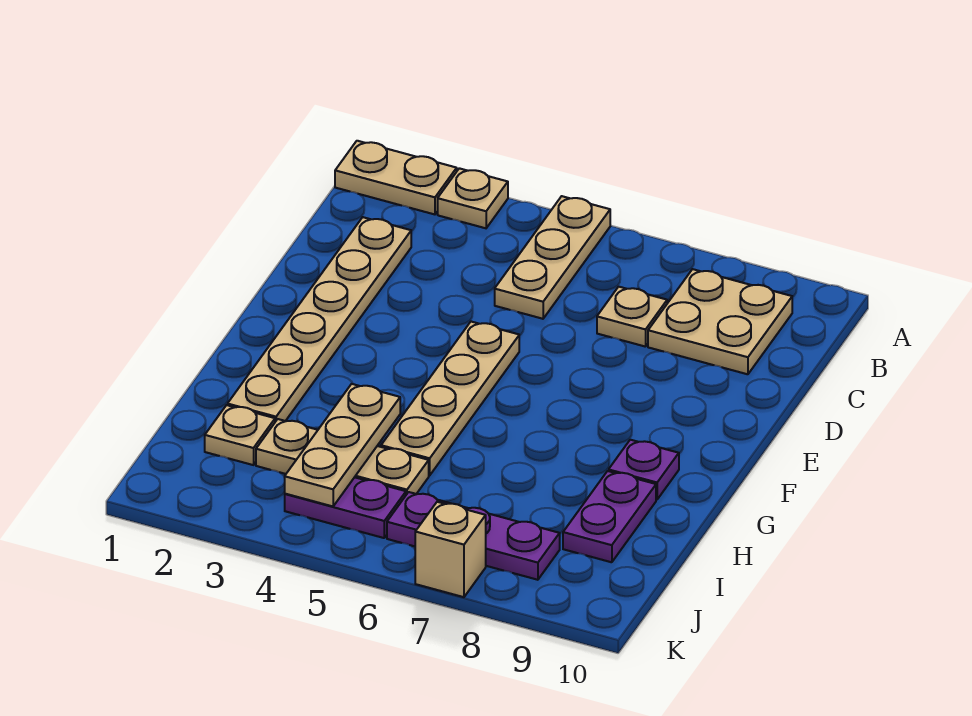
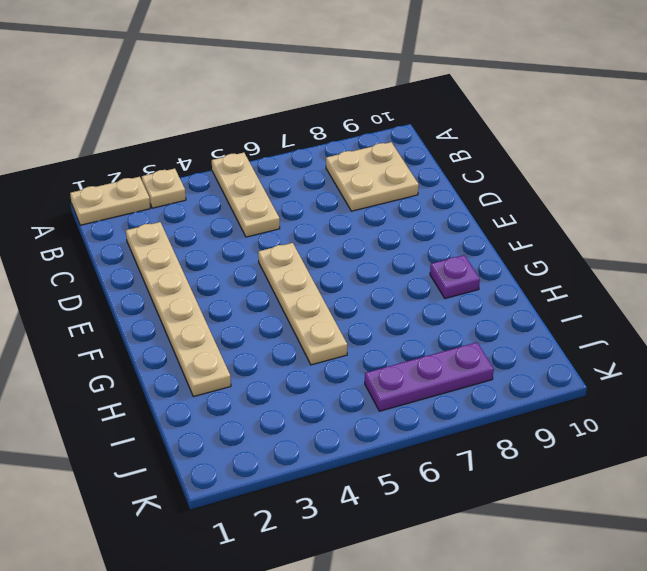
none -> tan 1x1 plate [597,287,667,347]
none -> purple 1x2 plate [563,471,656,562]
none -> tan 1x1 plate [205,405,275,465]

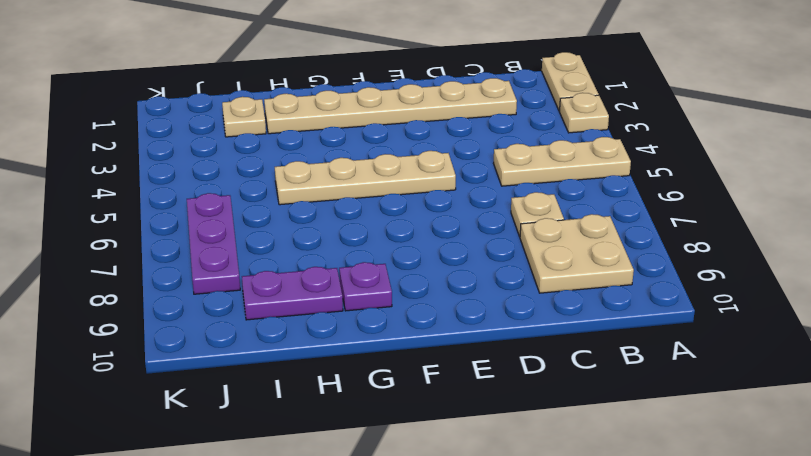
none -> tan 1x3 plate [256,419,429,495]
none -> purple 1x2 plate [285,477,406,538]
none -> tan 1x1 brick [415,502,486,597]

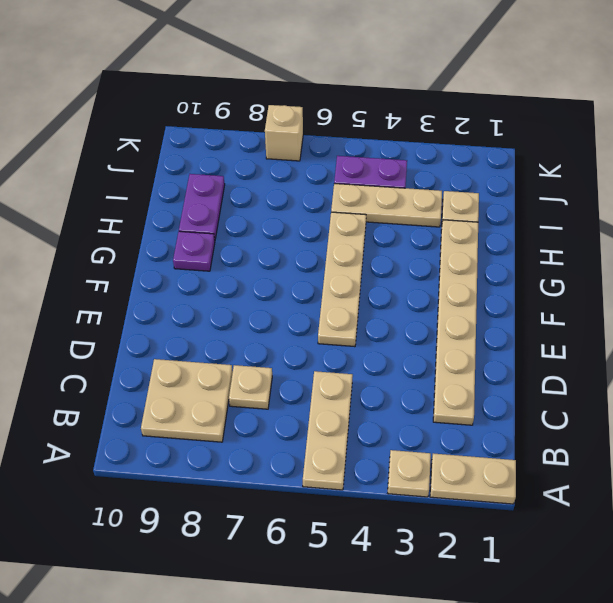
none -> purple 1x3 plate [387,492,560,580]
none -> tan 1x3 plate [285,384,400,506]

